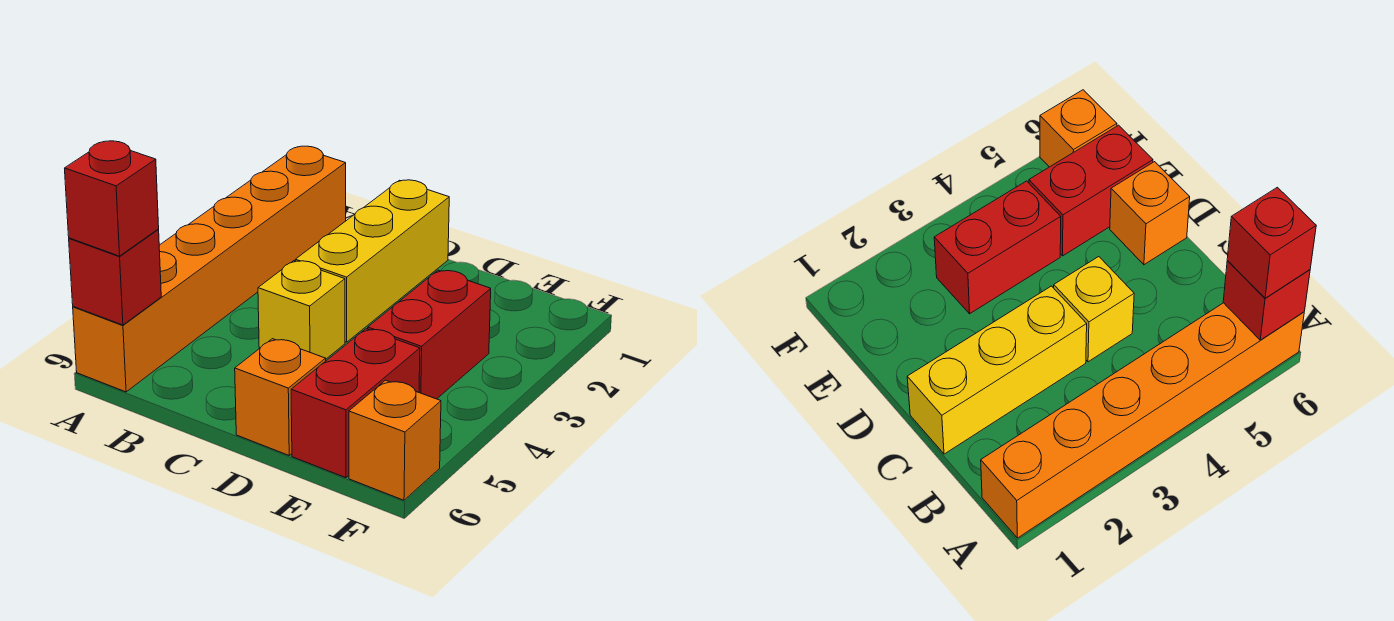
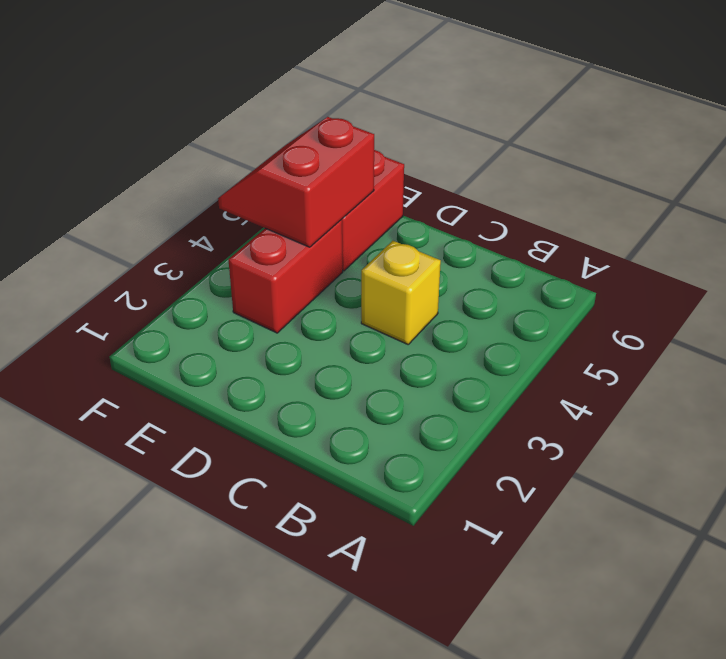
red 2x2 slope [218,117,374,247] -> none
none -> orange 1x6 brick [73,146,346,392]
none -> yellow 1x3 brick [295,180,449,342]

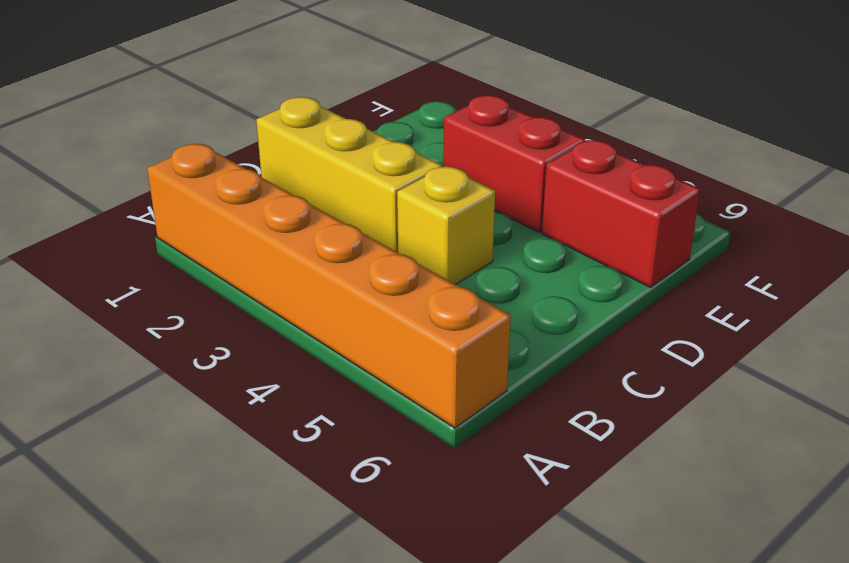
none -> orange 1x1 brick [235,339,326,455]
none -> orange 1x1 brick [349,380,441,500]

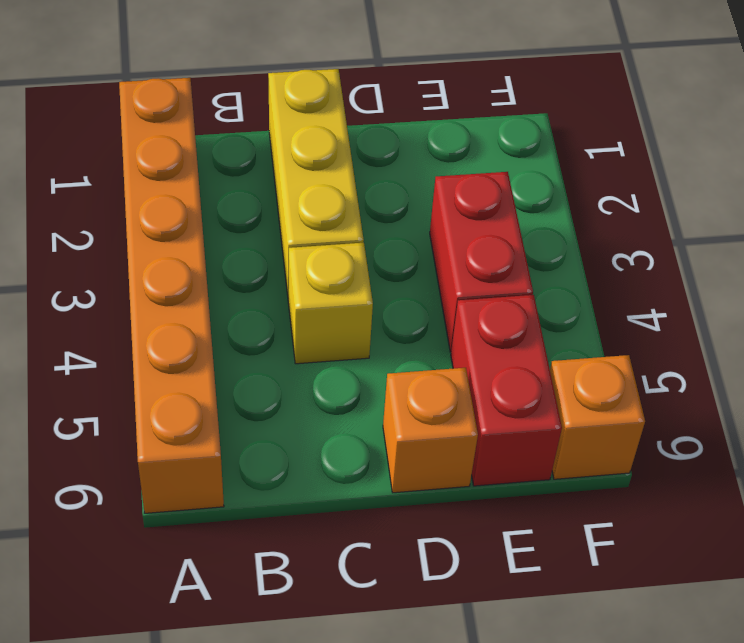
none -> red 1x1 brick [69,230,161,325]
none -> red 1x1 brick [65,141,159,256]

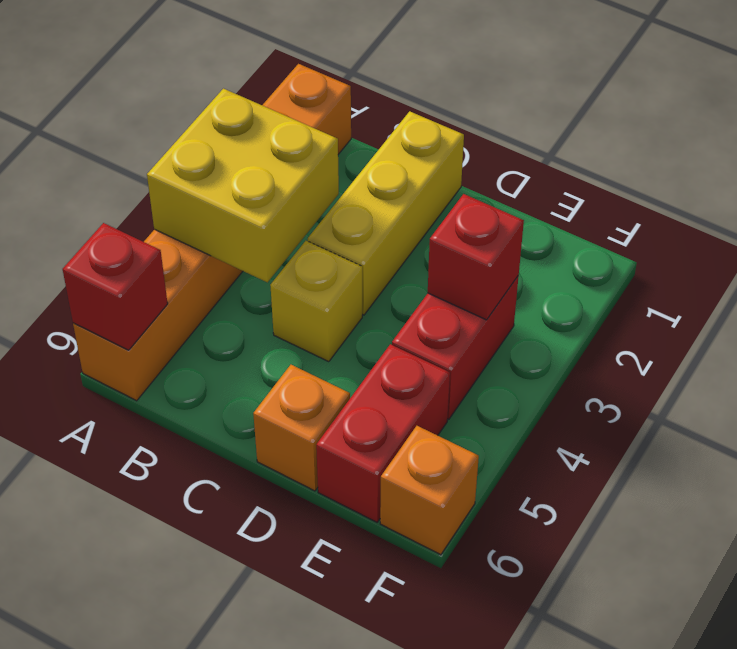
yellow 2x2 brick [147,89,339,282] -> none
red 1x1 brick [428,194,524,320] -> red 1x1 brick moved to [65,141,159,256]

